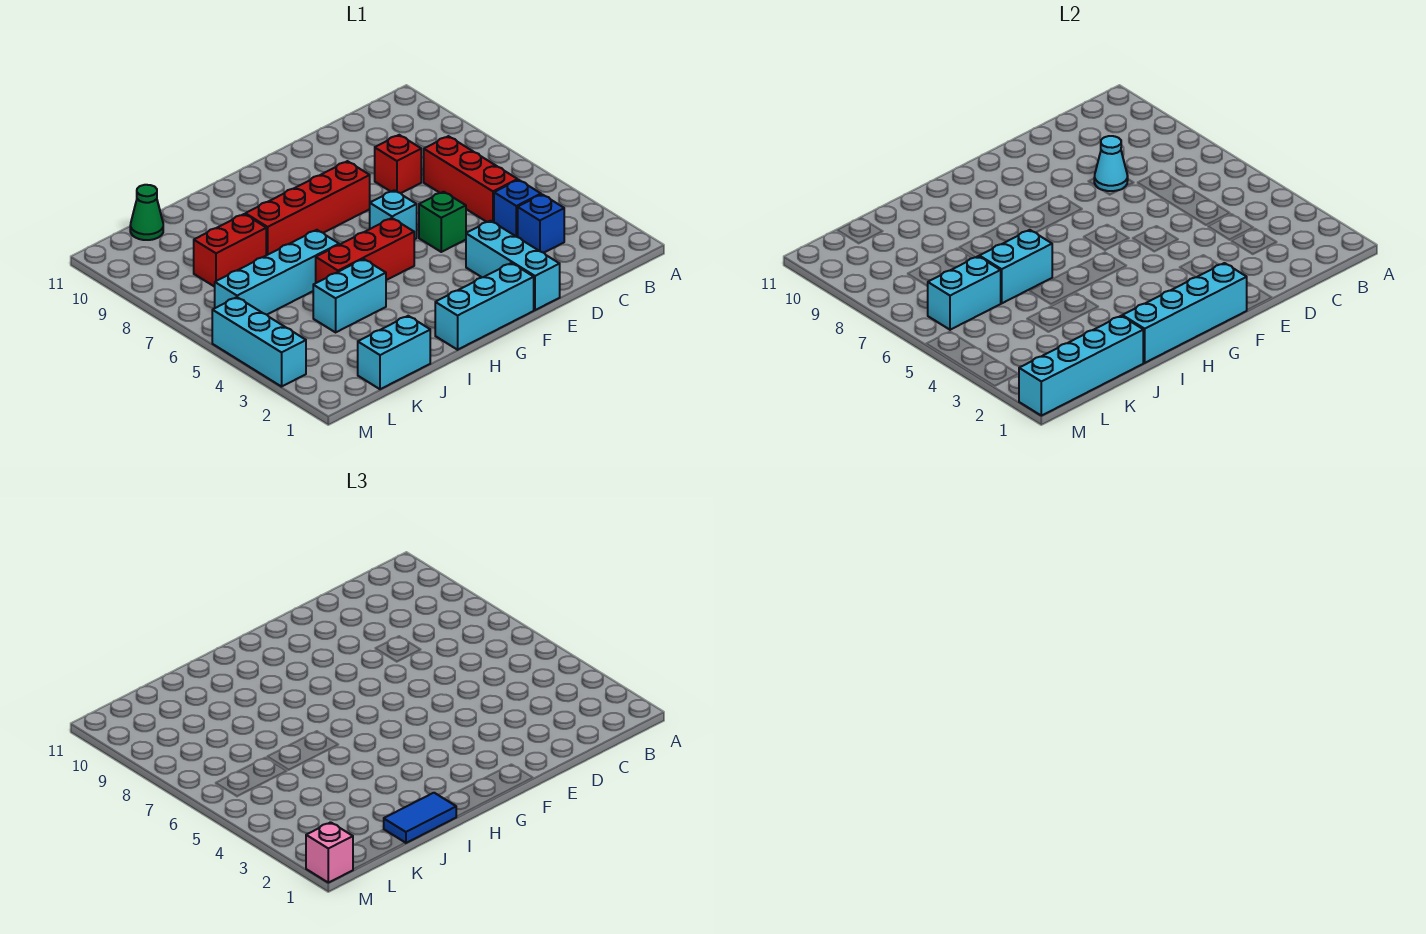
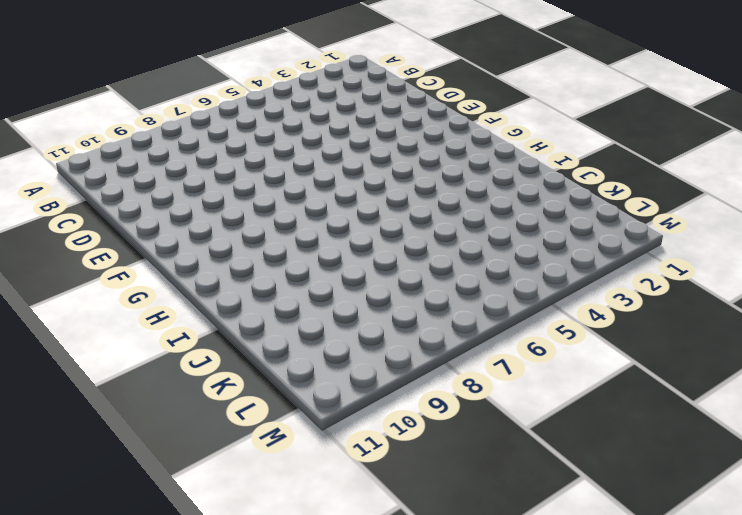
none -> blue 1x1 brick [518,194,564,253]
none -> blue 1x1 brick [494,180,541,237]
none -> red 1x3 brick [424,136,518,222]

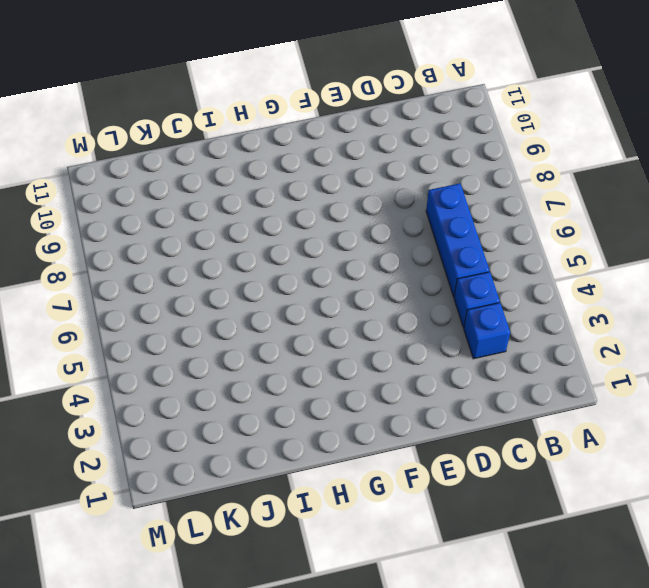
blue 1x3 brick [426,183,489,297] -> red 1x3 brick [424,136,518,222]
none -> red 1x1 brick [375,135,421,193]
none -> cyan 1x3 brick [466,221,560,310]
none -> green 1x1 brick [419,192,466,252]

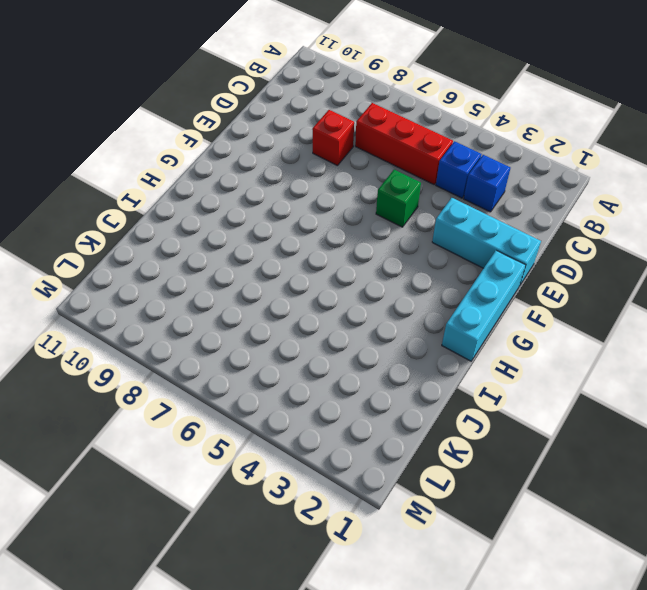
none -> cyan 1x1 brick [370,190,417,239]
none -> red 1x4 brick [245,161,370,255]
none -> red 1x3 brick [316,218,414,283]

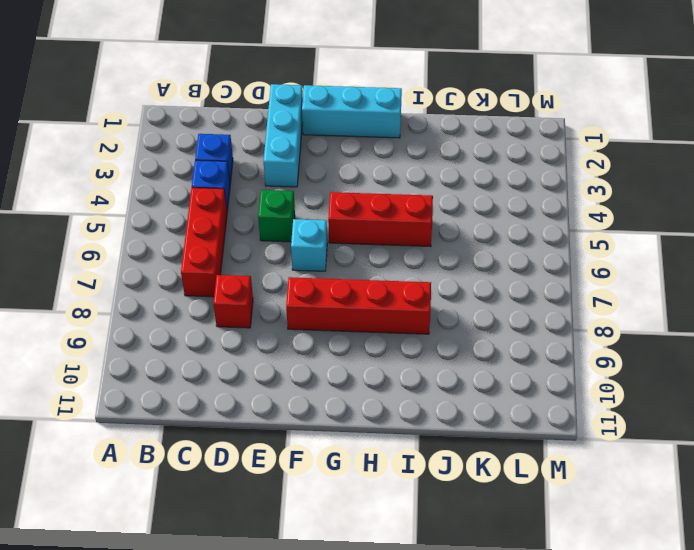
none -> cyan 1x2 brick [313,259,386,332]
none -> cyan 1x4 brick [215,230,339,315]
none -> cyan 1x2 brick [358,316,430,389]

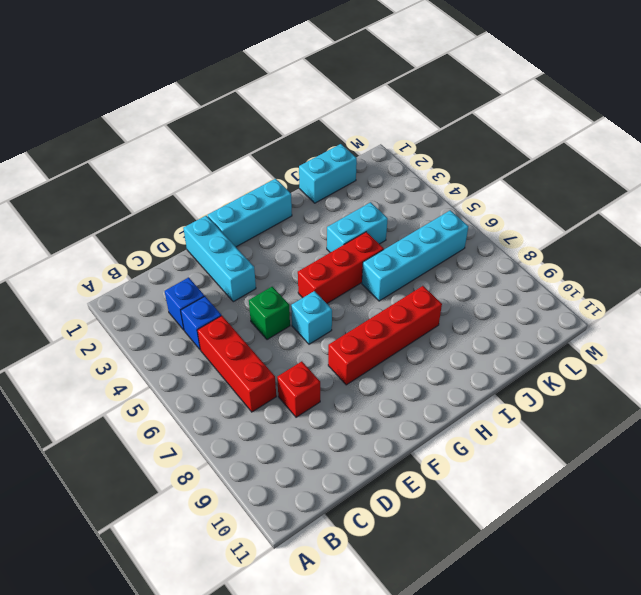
none -> red 1x2 brick [194,214,266,287]
none -> green 1x1 cone [130,185,163,240]
none -> cyan 1x3 brick [212,297,306,387]

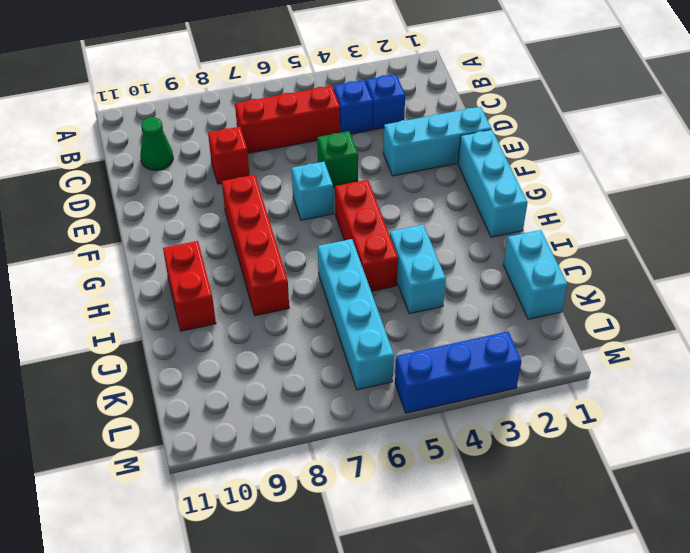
green 1x1 cone [140,117,173,170] -> green 1x1 cone moved to [130,185,163,240]
red 1x2 brick [163,241,216,331] -> red 1x2 brick moved to [194,214,266,287]
blue 1x3 brick [395,331,521,413] -> cyan 1x3 brick [212,297,306,387]
none -> cyan 1x1 cone [1094,136,1128,191]
none -> cyan 1x4 brick [1122,263,1247,363]
none -> cyan 1x2 brick [979,230,1052,303]

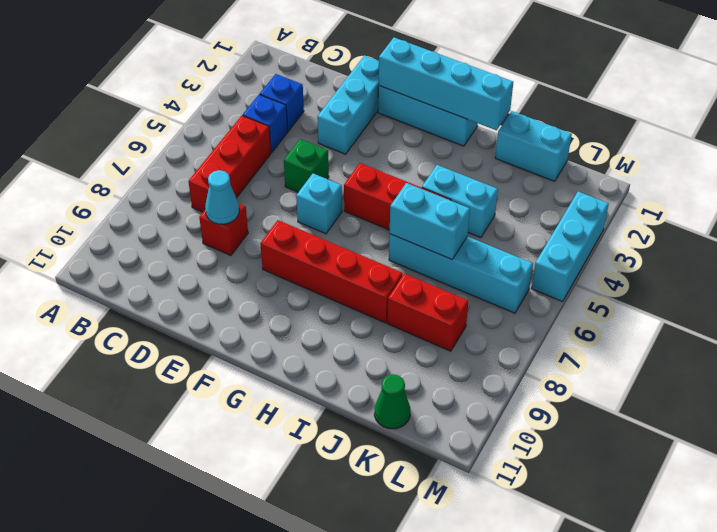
none -> cyan 1x4 brick [1019,316,1143,416]
none -> cyan 1x2 brick [928,256,1001,330]
none -> blue 1x2 tile [384,793,456,843]

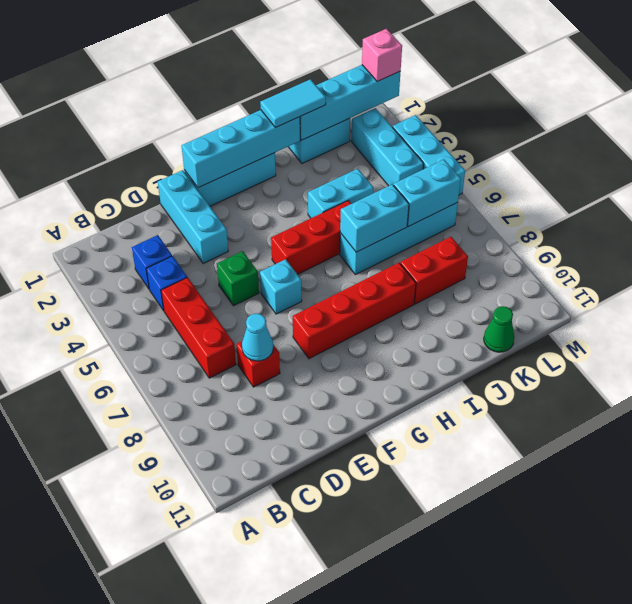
cyan 1x2 tile [260,79,326,127] -> blue 1x2 tile [384,793,456,843]
cyan 1x3 brick [351,108,424,186] -> none

